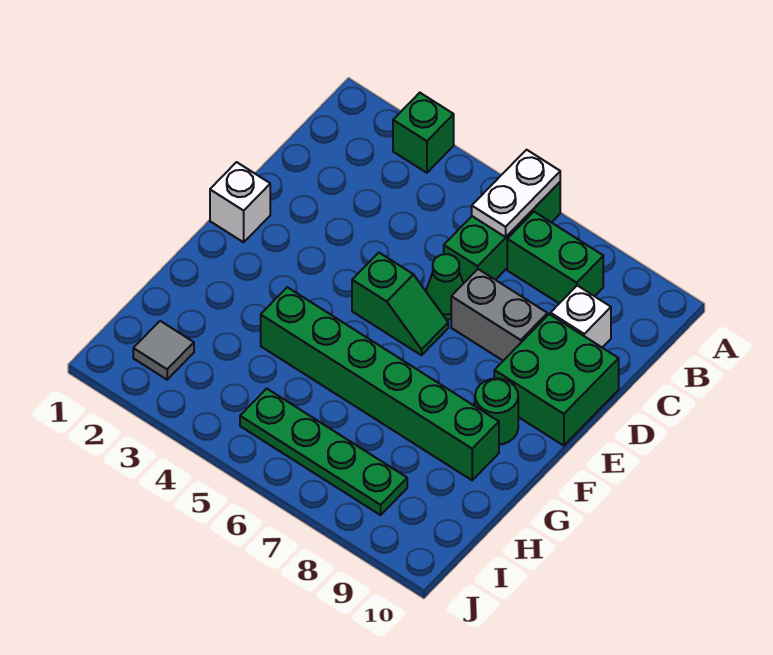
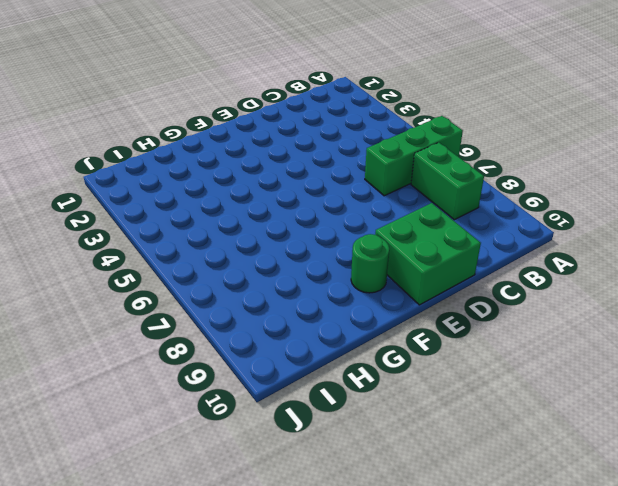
none -> green 1x1 brick [393,93,454,173]
none -> white 1x1 brick [550,286,611,347]
none -> green 1x1 cone [426,254,464,320]

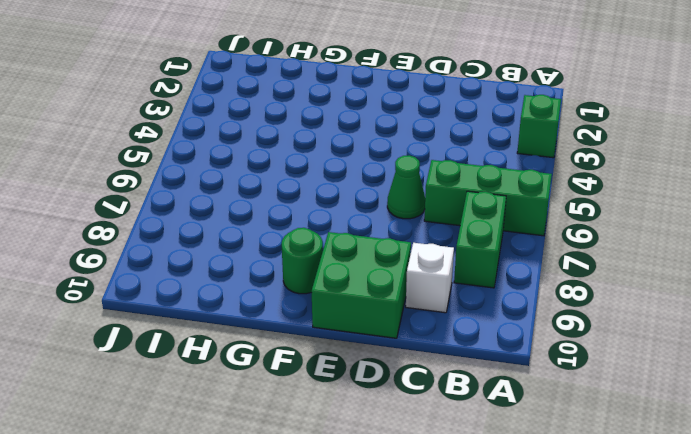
none -> grey 1x2 brick [451,269,547,361]
none -> white 1x1 brick [210,162,270,242]
none -> green 1x2 slope [352,253,448,355]

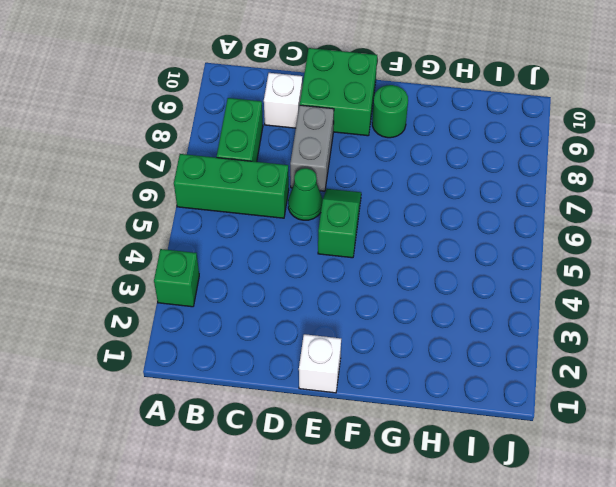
none -> green 1x6 brick [261,287,499,480]
none -> grey 1x1 tile [133,321,194,380]
none -> green 1x4 plate [240,389,407,515]

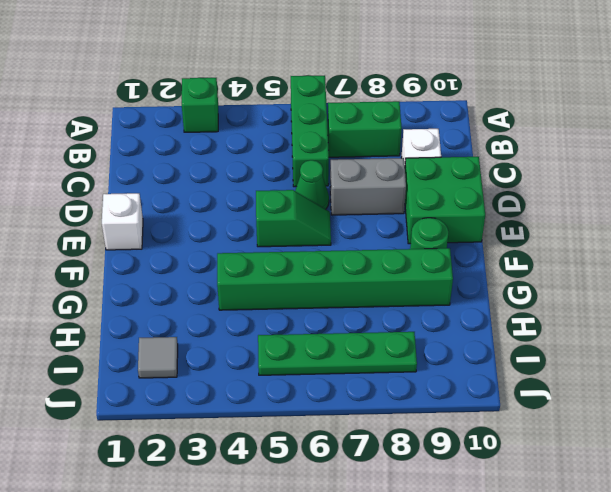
none -> white 1x2 plate [472,150,560,237]

